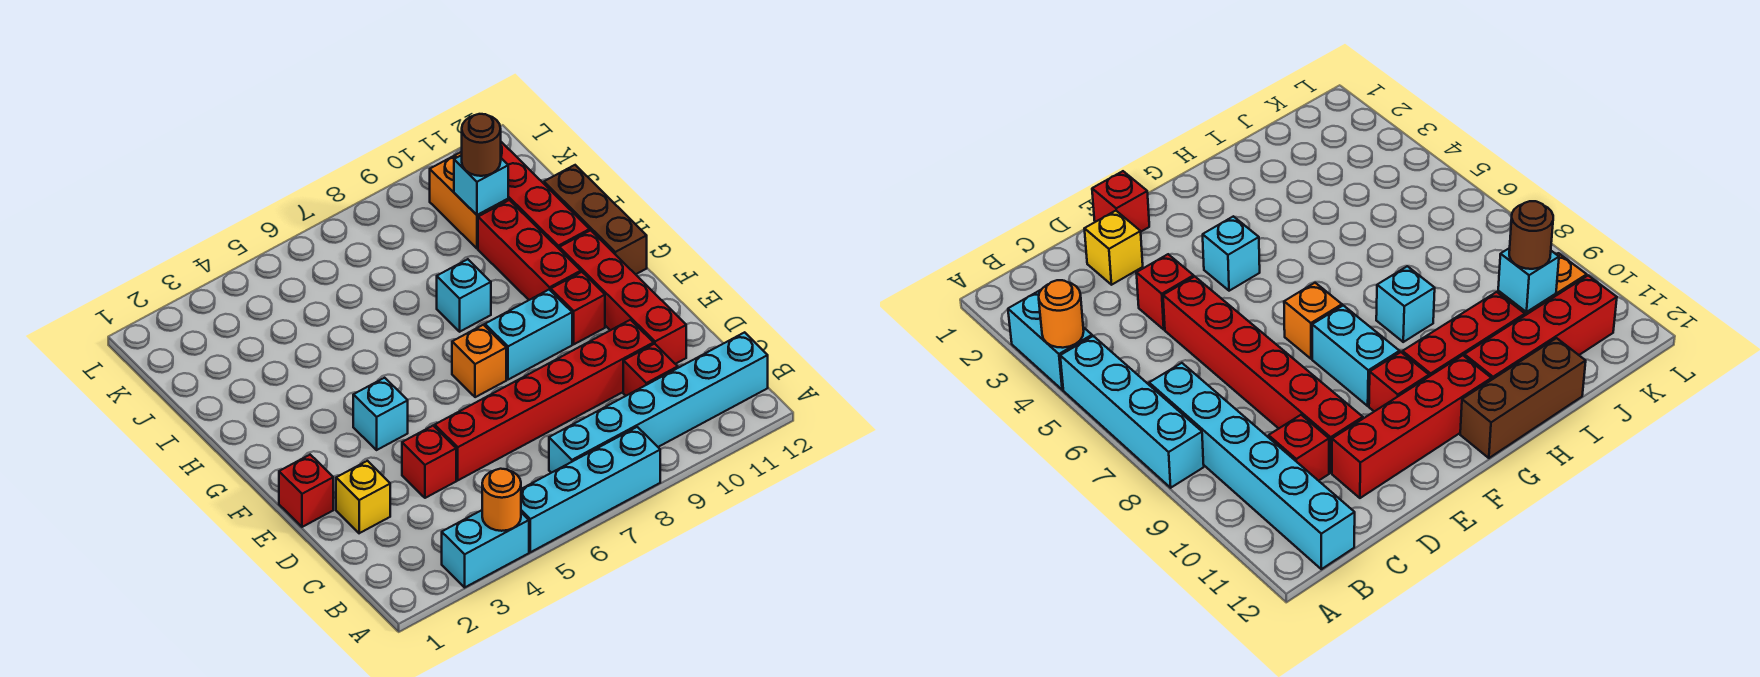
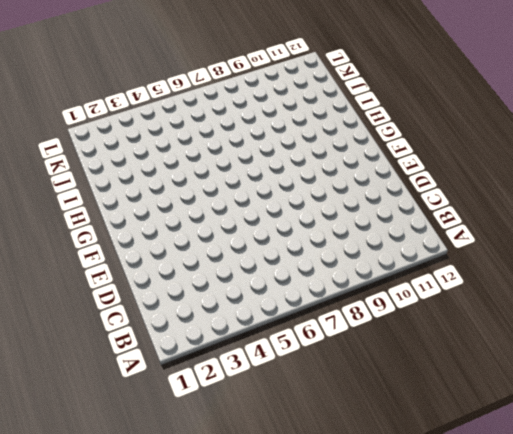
none -> cyan 1x2 brick [442,510,529,587]
none -> cyan 1x4 brick [521,427,660,552]
none -> cyan 1x6 brick [549,332,768,473]

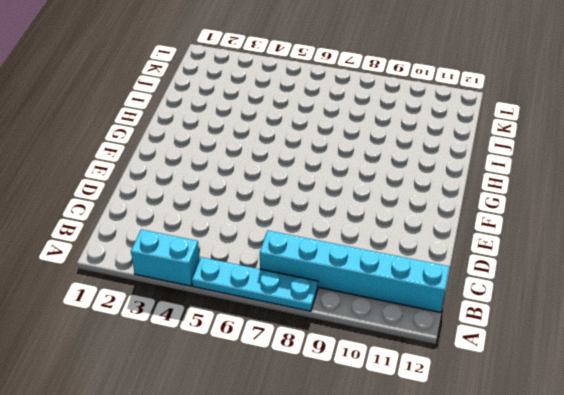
cyan 1x4 plate [192,257,318,311] -> cyan 1x4 brick [521,427,660,552]
none -> red 1x1 brick [623,344,678,396]
none -> yellow 1x1 brick [336,461,390,533]
none -> red 1x1 brick [402,426,456,498]

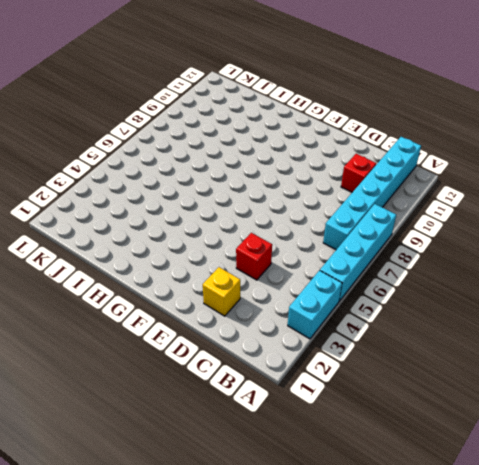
none -> red 1x6 brick [435,320,654,480]
none -> red 1x4 brick [559,230,686,364]
none -> red 1x1 brick [279,455,333,527]

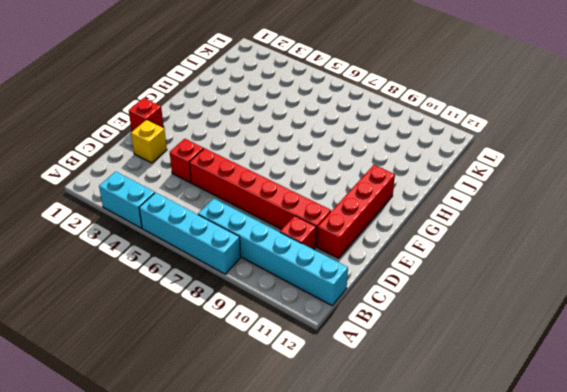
none -> cyan 1x1 brick [353,378,408,450]
none -> orange 1x1 brick [452,325,506,397]
none -> cyan 1x2 brick [485,290,572,380]

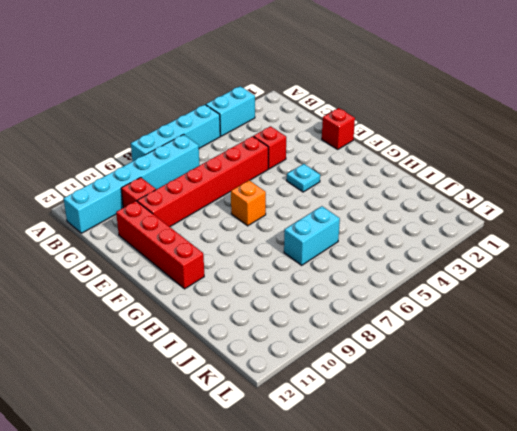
cyan 1x1 plate [287,164,320,192] -> cyan 1x1 brick [353,378,408,450]
cyan 1x2 brick [284,206,340,265] -> cyan 1x2 brick moved to [485,290,572,380]
none -> yellow 1x1 brick [336,461,390,533]
none -> red 1x1 brick [551,272,605,344]
none -> red 1x3 brick [478,200,581,300]

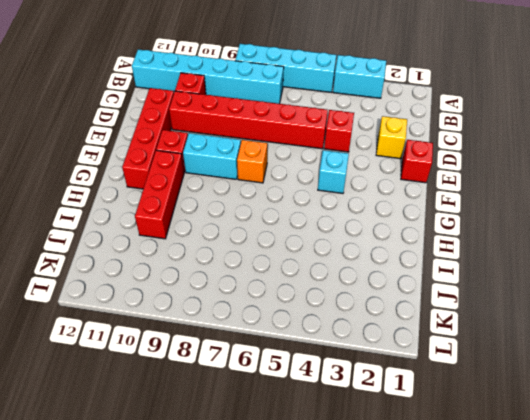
none -> brown 1x3 brick [544,165,647,274]
none -> cyan 1x1 brick [437,259,491,332]
none -> red 1x4 brick [501,142,590,248]

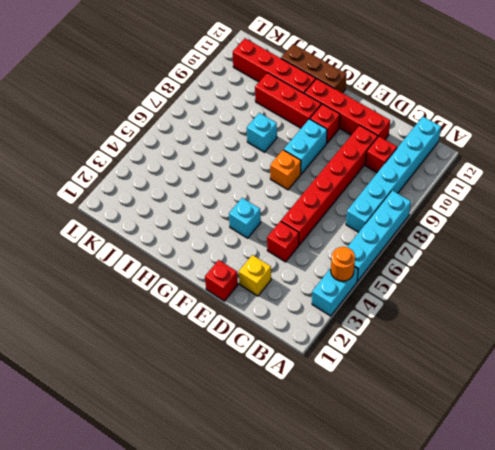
none -> orange 1x2 brick [430,152,508,249]
none -> cyan 1x1 brick [454,155,508,215]
none -> brown 1x1 round brick [462,114,501,176]

